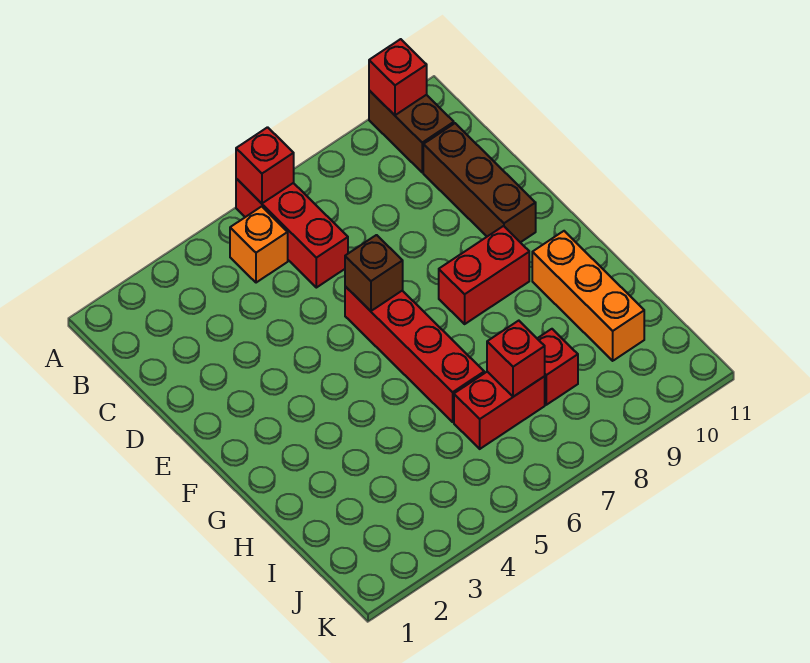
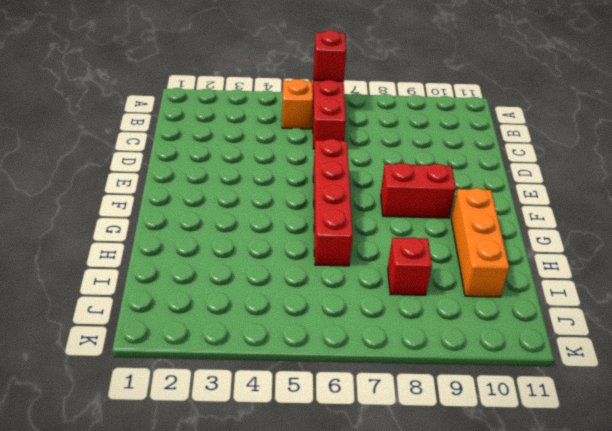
none -> brown 1x2 brick [369,90,454,172]
none -> brown 1x3 brick [423,123,536,242]
none -> red 1x2 brick [454,372,545,449]

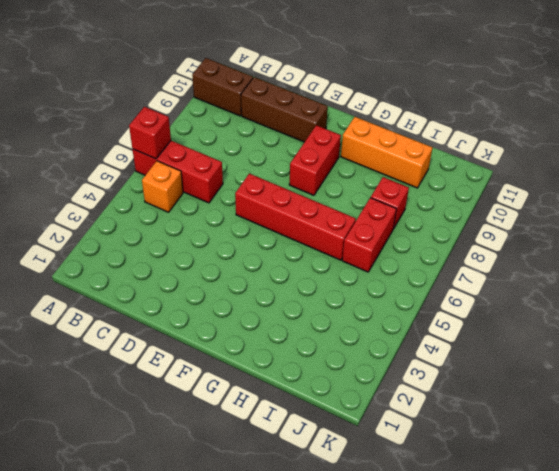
none -> red 1x1 brick [369,39,427,115]
none -> brown 1x1 brick [345,235,403,311]
none -> red 1x1 brick [487,321,545,397]

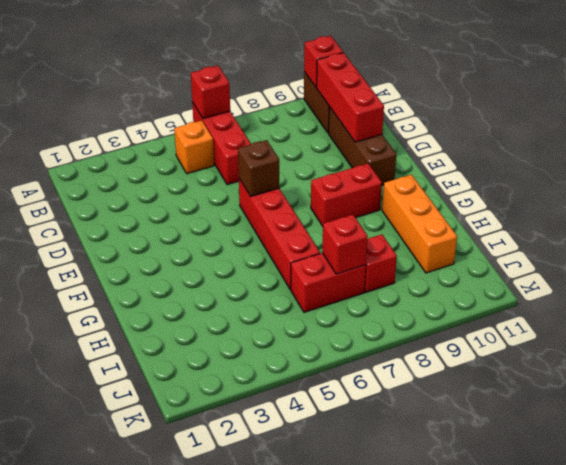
red 1x3 brick [317,53,384,142] -> none

